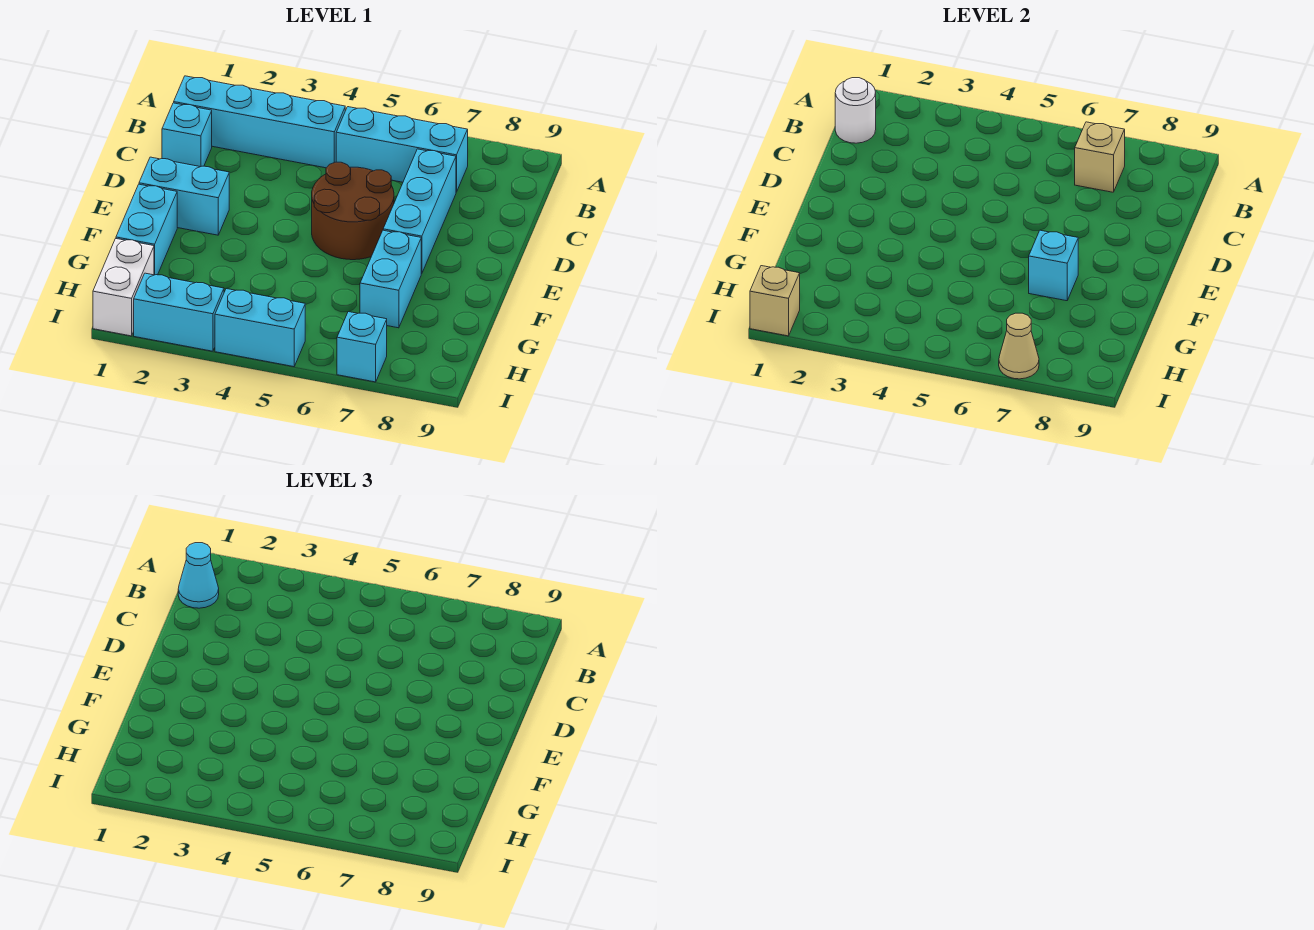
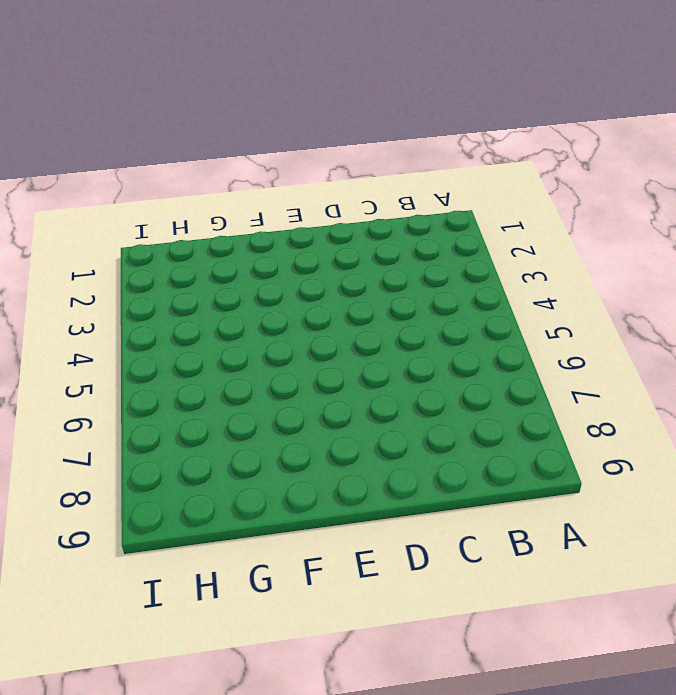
none -> cyan 1x4 brick [174,76,345,168]
none -> cyan 1x3 brick [336,107,468,192]
none -> cyan 1x1 brick [162,103,212,167]

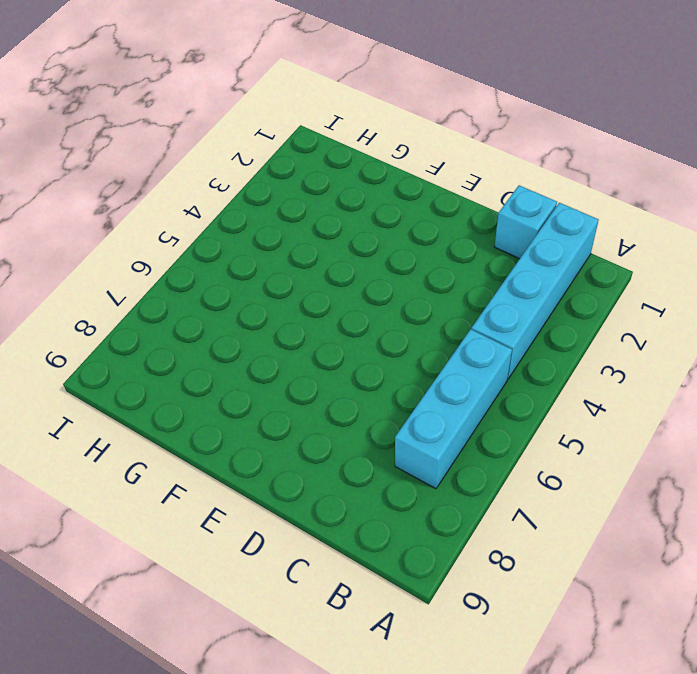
none -> cyan 1x3 brick [383,149,456,274]
none -> brown 2x2 round brick [312,162,394,260]
none -> cyan 1x2 brick [139,157,229,235]

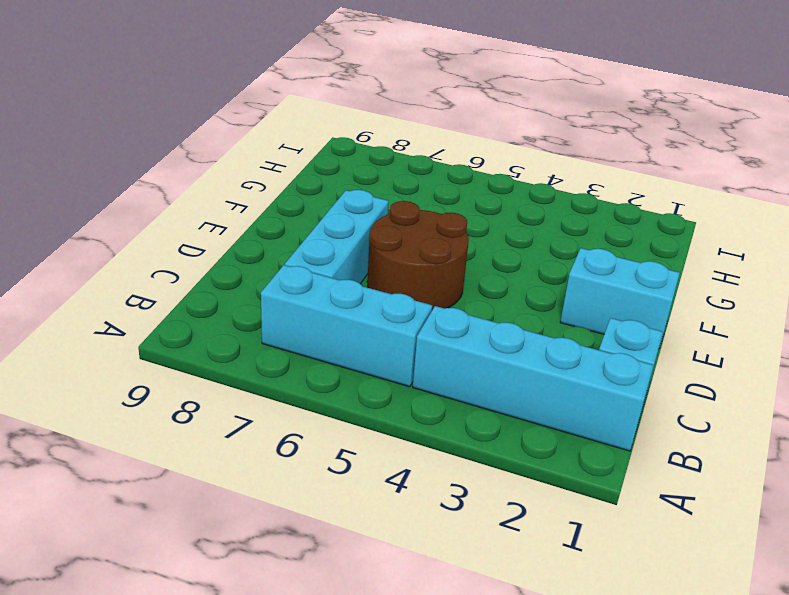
none -> cyan 1x2 brick [116,184,177,275]
none -> cyan 1x2 brick [360,230,421,328]
none -> white 1x2 brick [93,239,154,336]

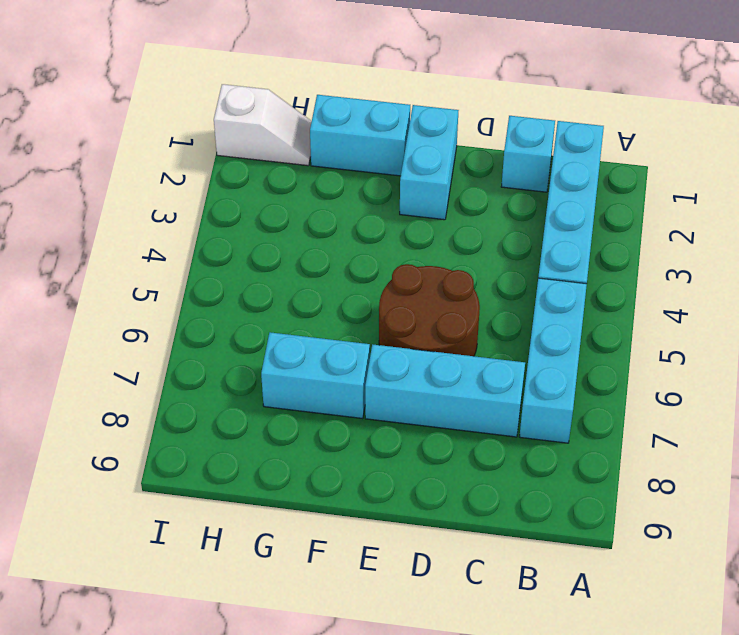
white 1x2 slope [214,84,312,166] -> white 1x2 brick [93,239,154,336]
none -> cyan 1x2 brick [134,273,224,351]
none -> cyan 1x2 brick [215,289,305,367]
none -> cyan 1x1 brick [337,312,387,382]

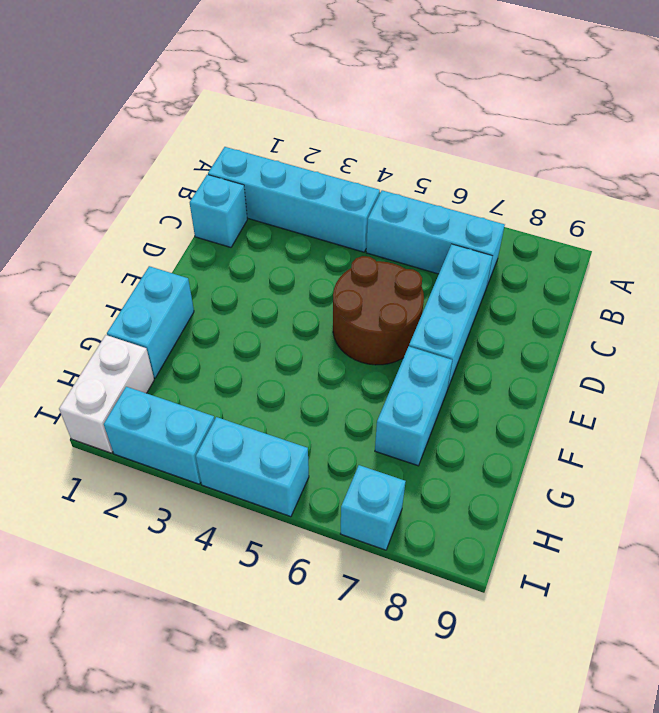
none -> cyan 1x2 brick [139,157,229,235]
none -> white 1x1 round brick [835,78,876,143]
none -> tan 1x1 brick [1075,122,1125,192]

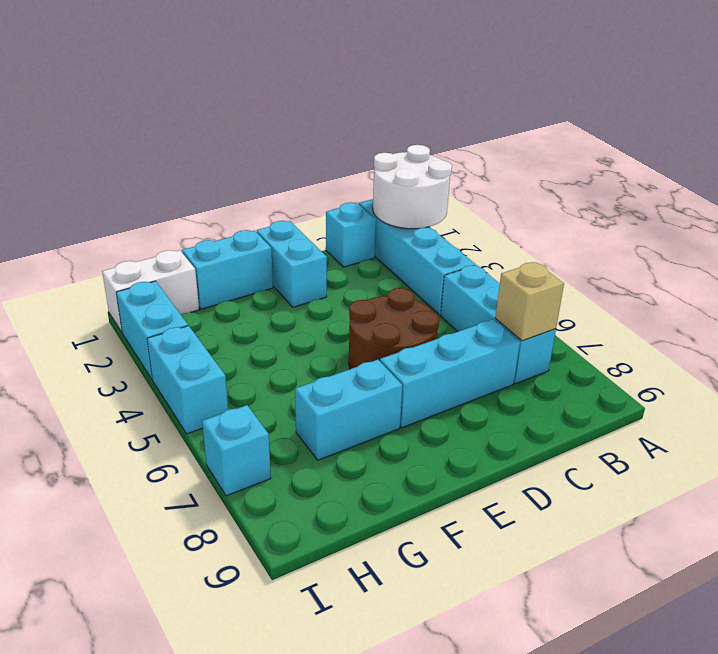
white 2x2 round brick [373,145,452,229] -> white 1x1 round brick [835,78,876,143]
none -> cyan 1x1 brick [1029,230,1078,301]
none -> tan 1x1 brick [750,266,800,336]
none -> tan 1x1 cone [999,313,1039,379]

